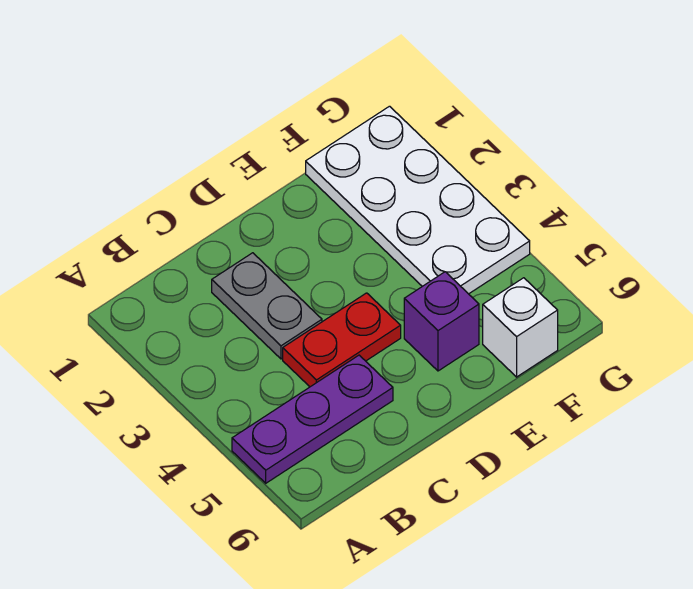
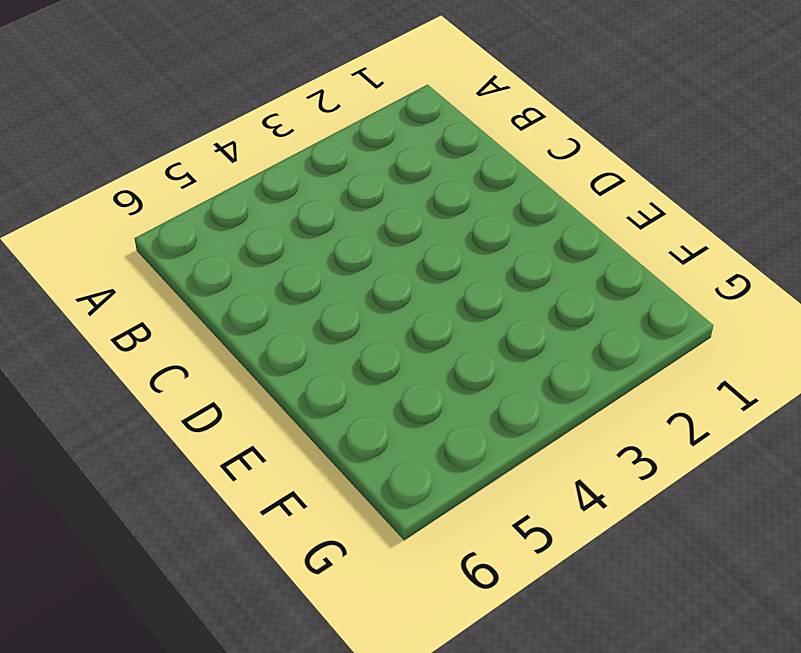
none -> purple 1x3 plate [232,355,393,483]
none -> grey 1x2 plate [212,253,322,359]

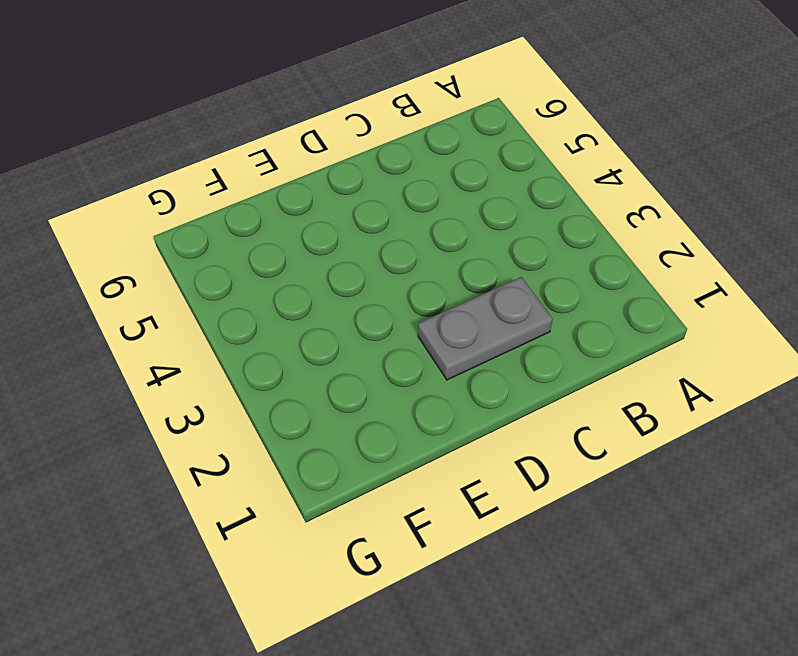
grey 1x2 plate [418,277,552,380] -> grey 1x2 plate turned to [212,253,322,359]
none -> purple 1x3 plate [232,355,393,483]
none -> red 1x2 plate [283,293,401,387]

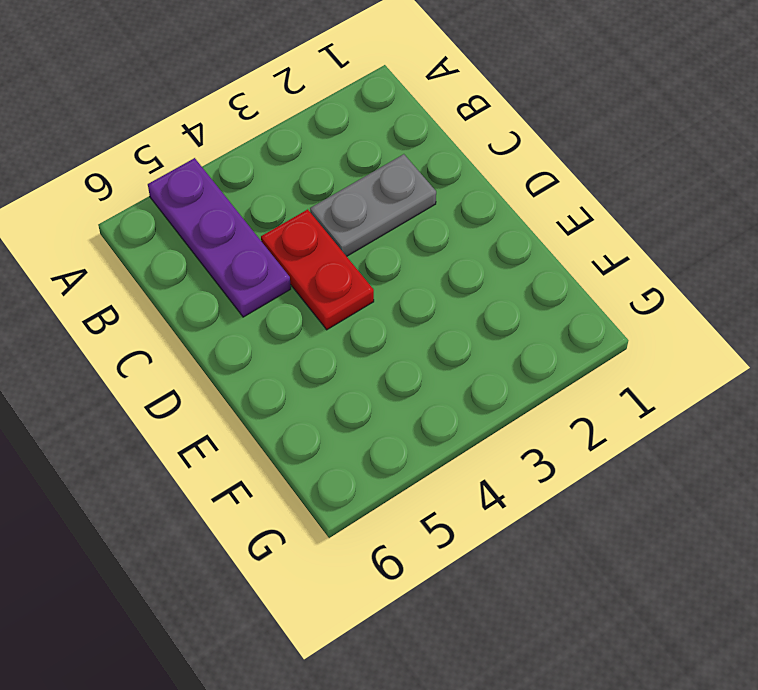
none -> purple 1x1 brick [404,272,479,371]
none -> white 2x4 plate [306,106,530,294]

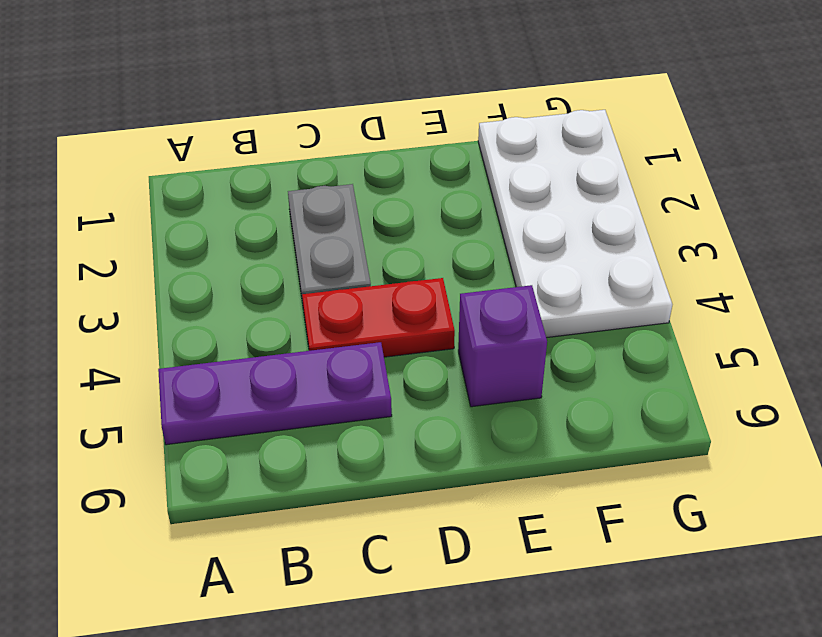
none -> white 1x1 brick [483,278,558,377]

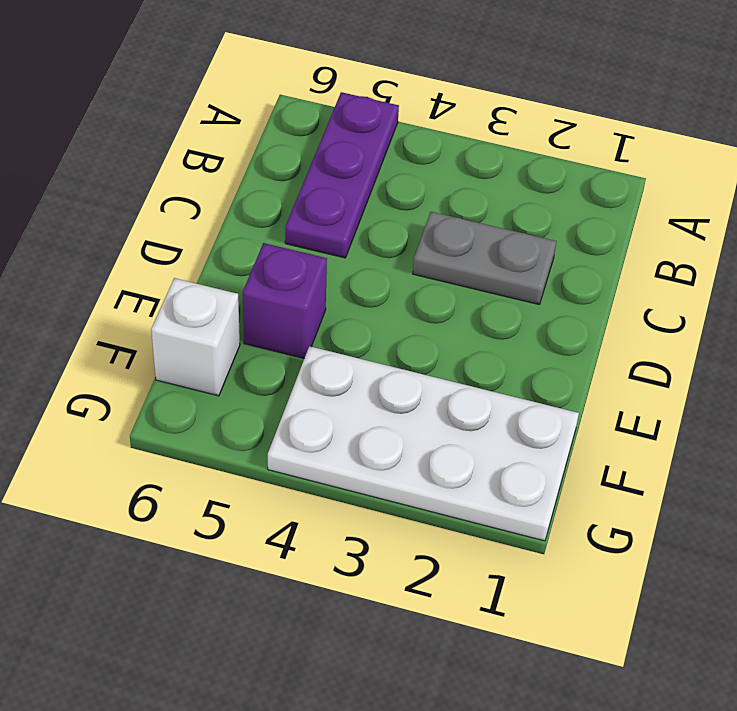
none -> red 1x2 plate [283,293,401,387]

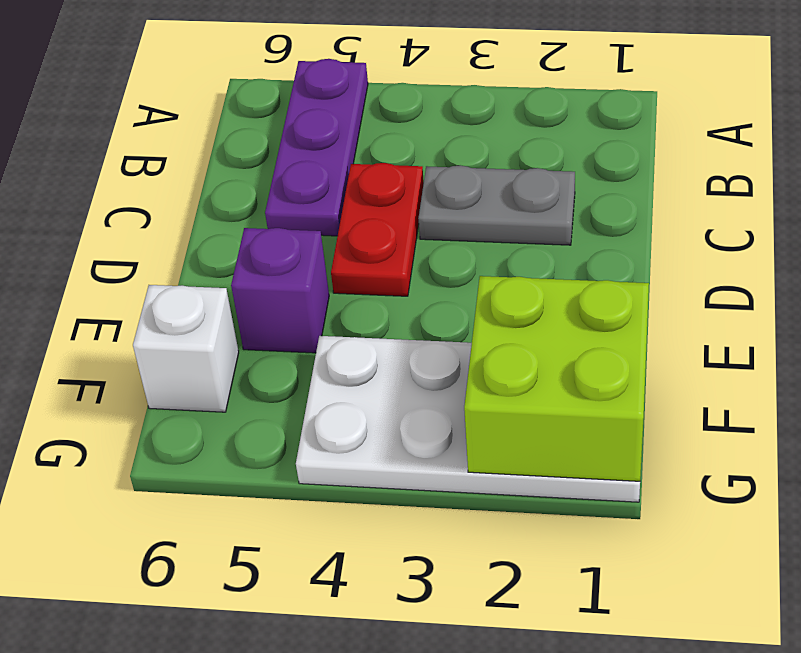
lime 2x2 brick [464,276,649,481] -> none

